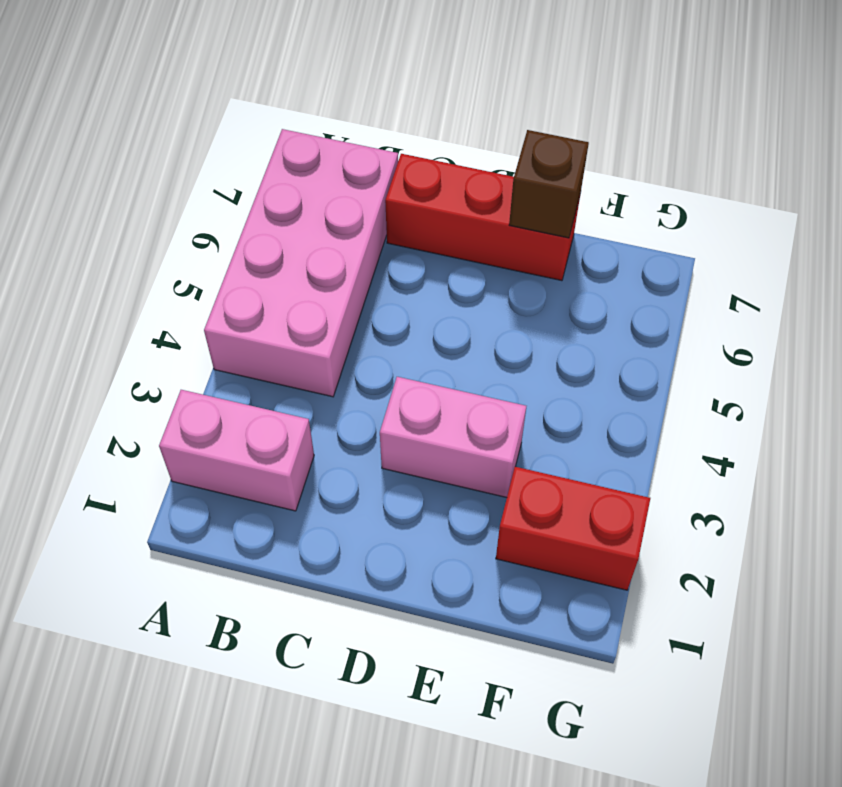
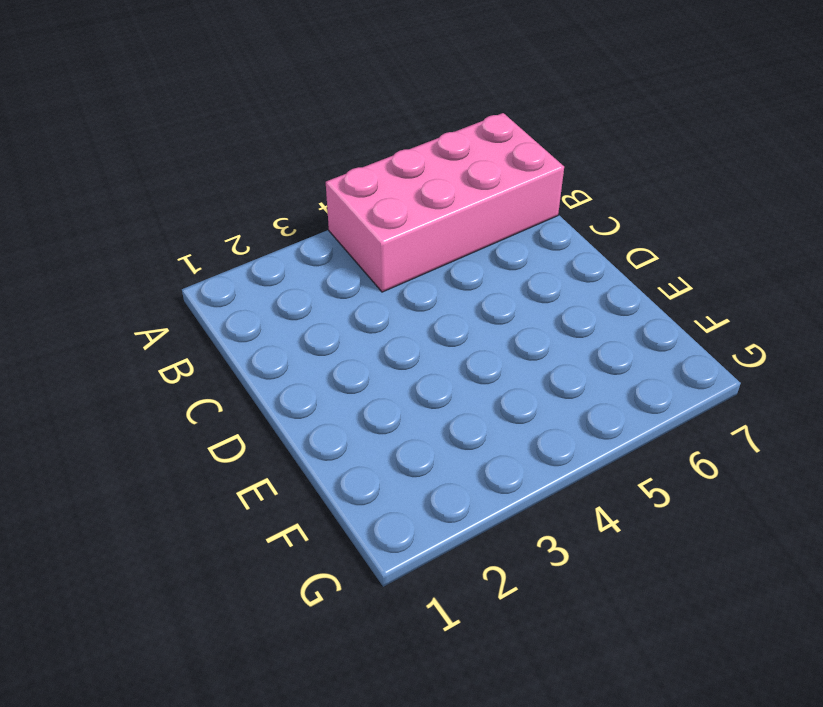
none -> pink 1x2 brick [159,390,314,511]
none -> red 1x3 brick [385,154,580,281]

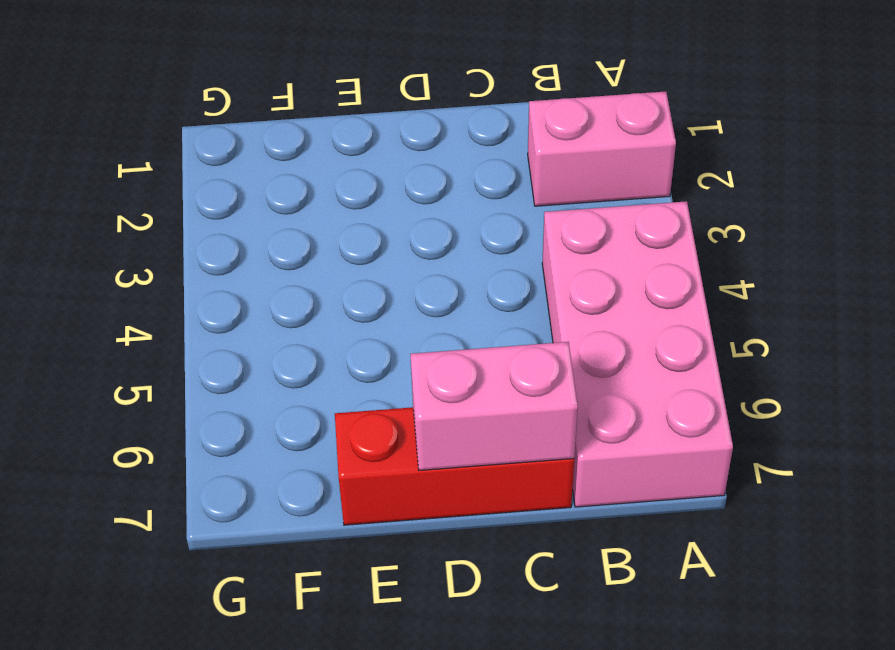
pink 1x2 brick [410,342,578,470] -> pink 1x2 brick moved to [380,377,526,498]
none -> red 1x2 brick [496,467,650,590]
none -> brown 1x1 brick [509,130,589,238]

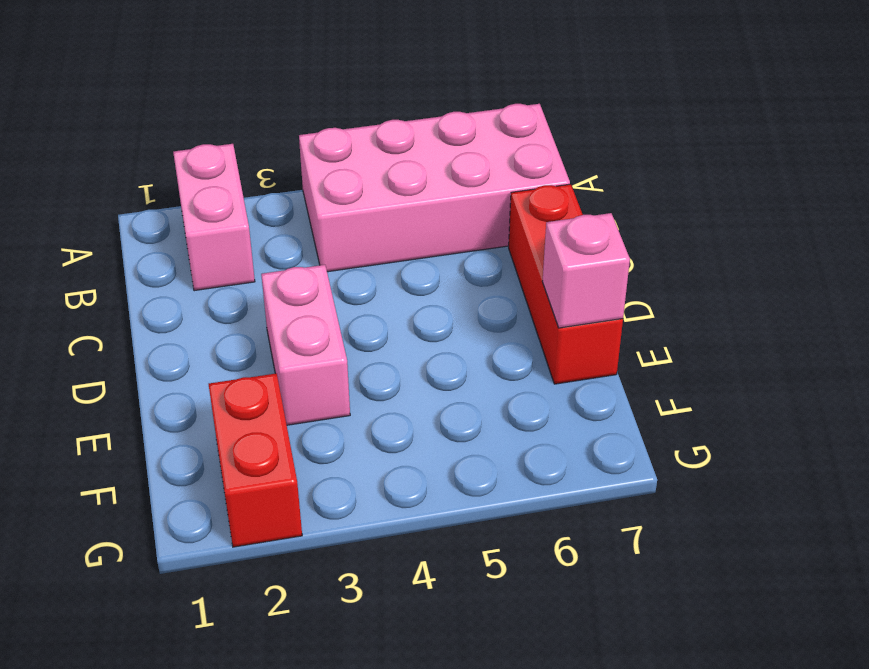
pink 1x1 brick [542,213,630,328] -> brown 1x1 brick [509,130,589,238]

